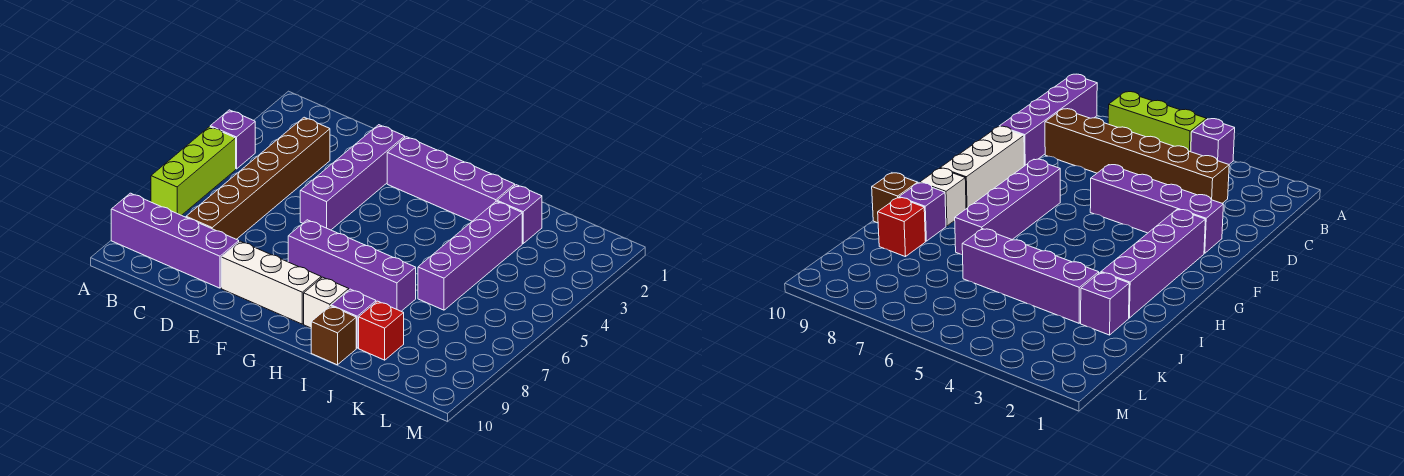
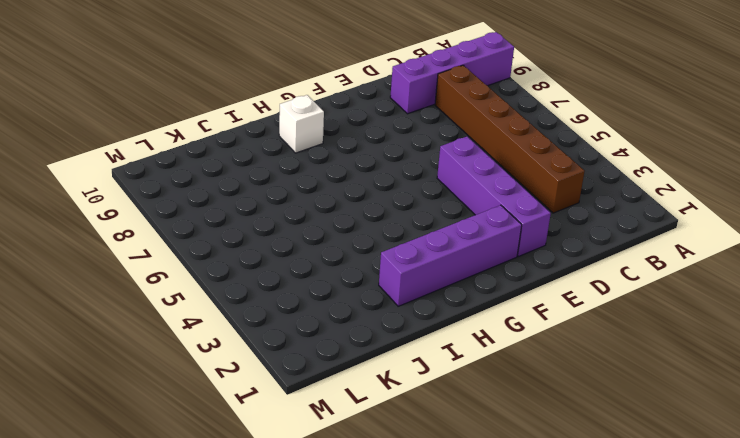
none -> purple 1x1 brick [210,110,255,169]
none -> lime 1x3 brick [151,127,236,215]
none -> white 1x3 brick [221,241,321,324]

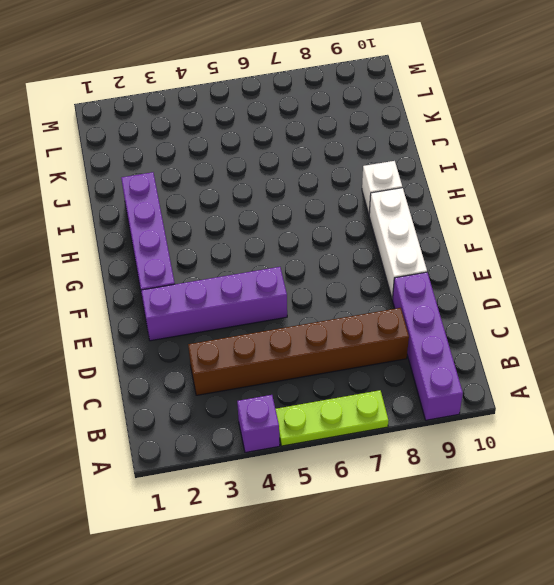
lime 1x3 plate [276,390,388,446] -> lime 1x3 brick [151,127,236,215]
none -> purple 1x4 brick [288,220,416,311]
none -> purple 1x1 brick [331,289,376,348]
none -> brown 1x1 brick [311,306,356,365]

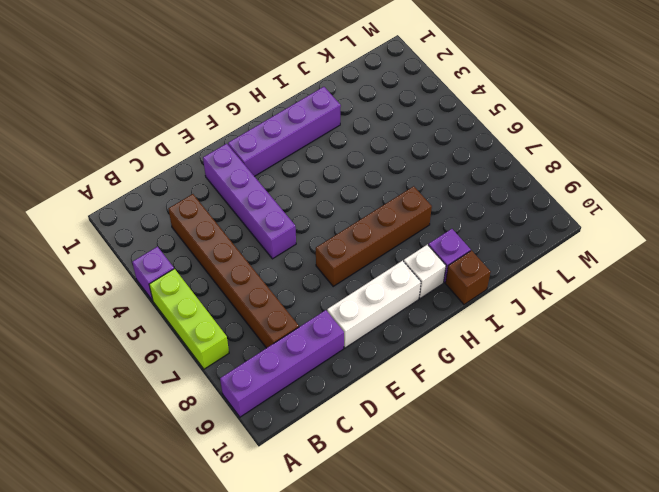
brown 1x4 brick [316,186,432,286] -> purple 1x4 brick [288,220,416,311]
none -> purple 1x1 brick [497,185,542,243]
none -> purple 1x4 brick [418,201,522,310]
none -> red 1x1 brick [359,301,404,360]

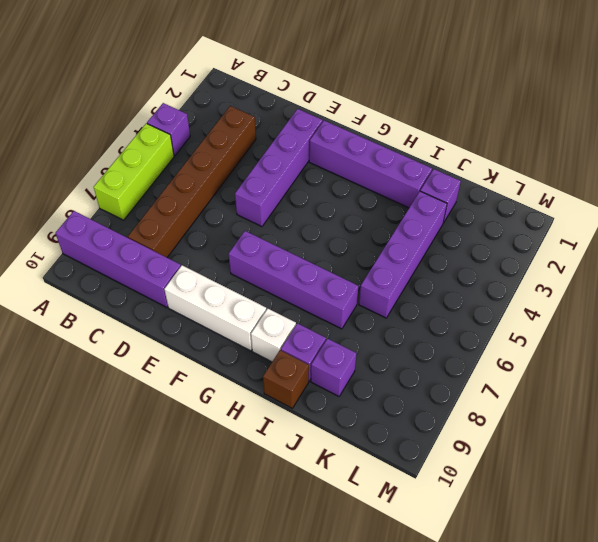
purple 1x1 brick [311,339,357,396] -> red 1x1 brick [359,301,404,360]

